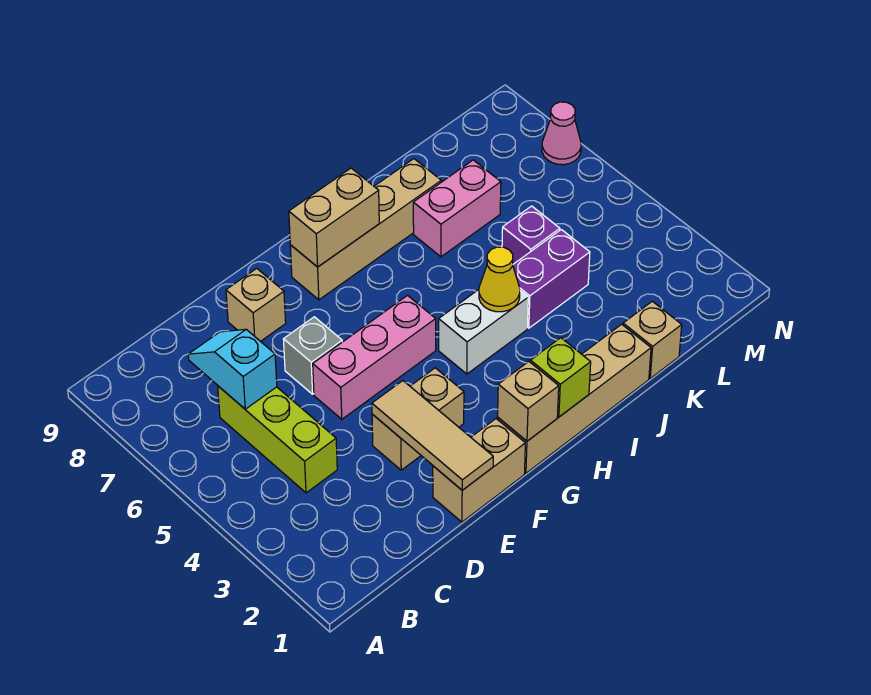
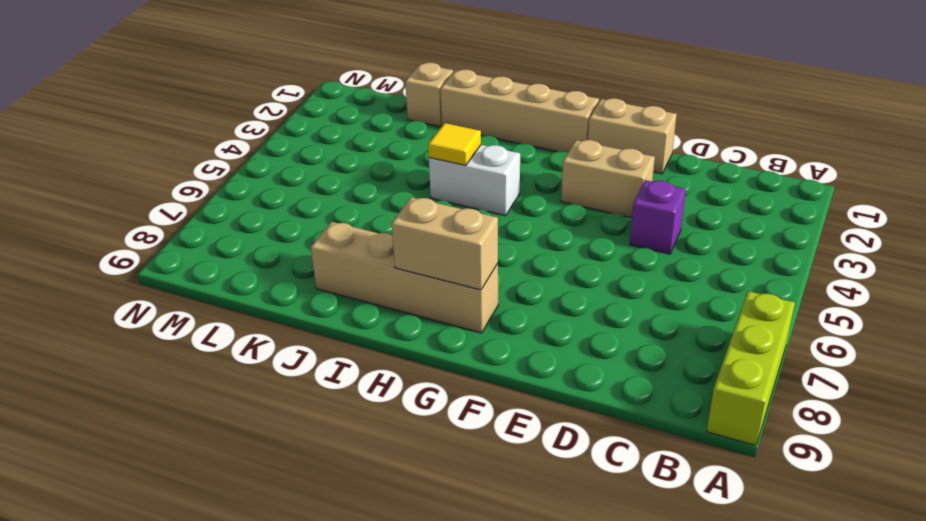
lime 1x3 brick [707,291,795,446] -> lime 1x3 brick moved to [218,386,337,493]
purple 1x1 brick [630,180,686,254] -> purple 1x1 brick moved to [502,206,560,264]
yellow 1x1 tile [428,123,481,165] -> yellow 1x1 cone [479,247,520,312]
none -> pink 1x3 brick [313,296,436,419]
none -> grey 1x1 brick [283,317,342,394]
none -> tan 1x1 brick [226,268,286,341]

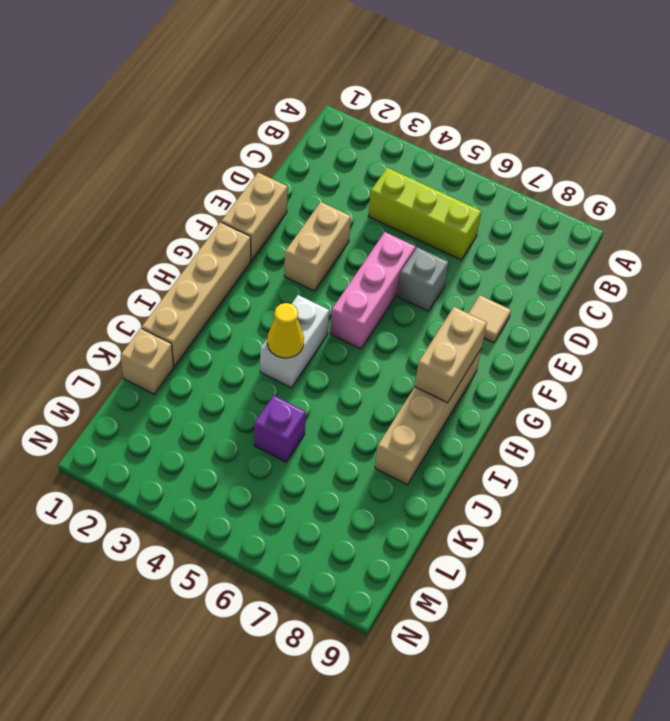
tan 1x1 tile [468,295,511,343] -> tan 1x1 brick [226,268,286,341]
none -> purple 1x2 brick [513,230,590,328]
none -> pink 1x2 brick [413,160,501,257]
none -> pink 1x1 cone [542,102,581,165]

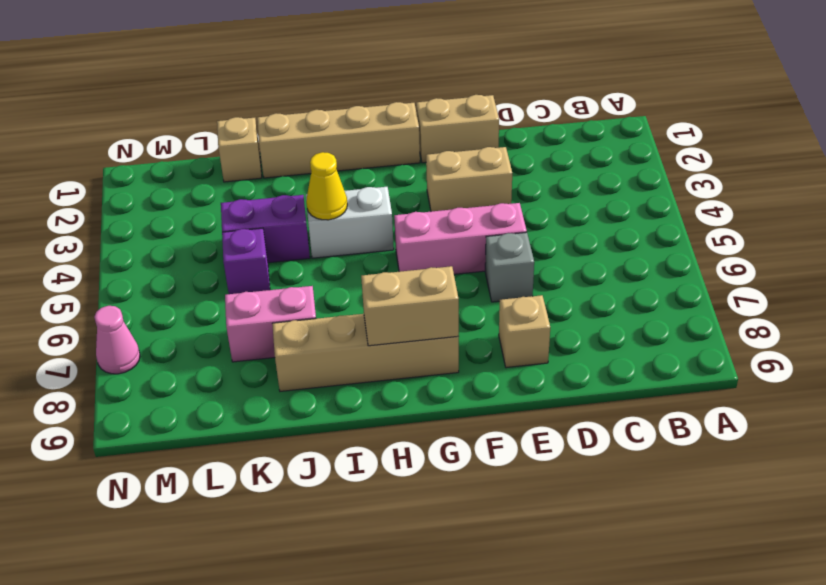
none -> lime 1x3 brick [218,386,337,493]
none -> cyan 1x2 slope [188,329,277,409]
none -> tan 1x3 tile [372,381,493,490]

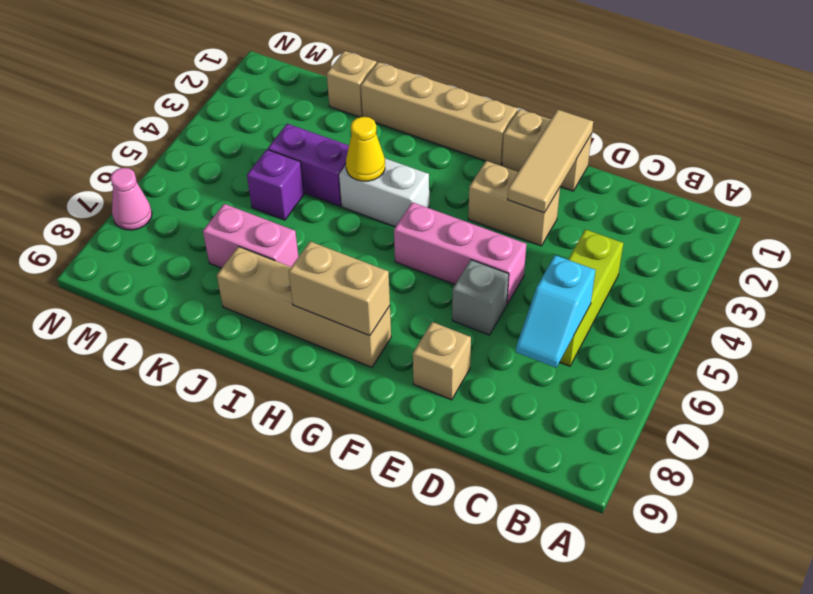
none -> tan 1x1 brick [498,362,559,441]
none -> lime 1x1 brick [530,338,591,417]

